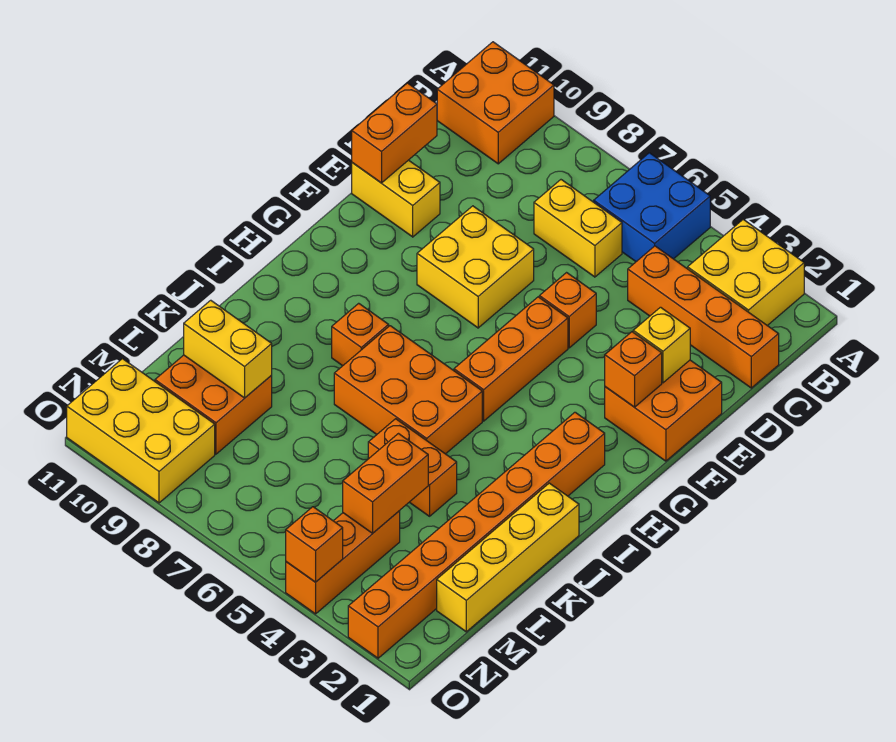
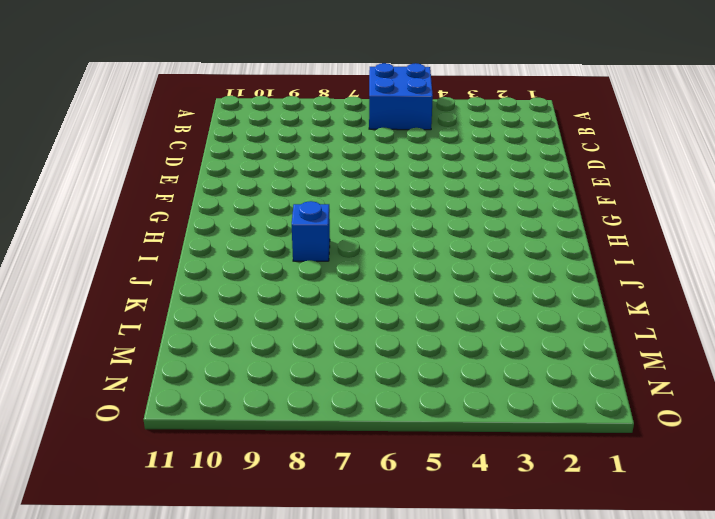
blue 1x1 brick [292,201,330,261] -> orange 1x1 brick [332,303,389,366]
none -> yellow 2x2 brick [688,220,804,326]
none -> orange 2x2 brick [437,42,554,164]
none -> orange 1x4 brick [628,246,779,388]

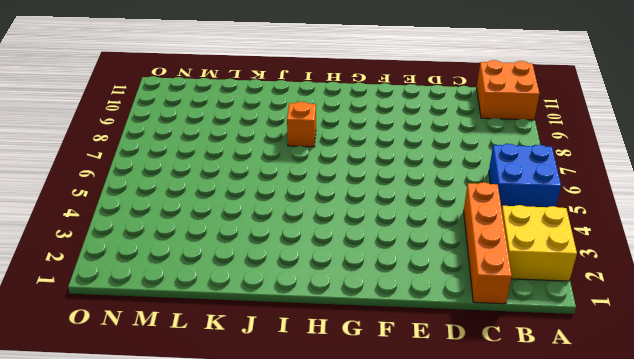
none -> yellow 1x2 brick [534,180,622,277]
none -> orange 2x2 brick [605,360,722,461]
none -> orange 1x1 brick [539,273,596,348]

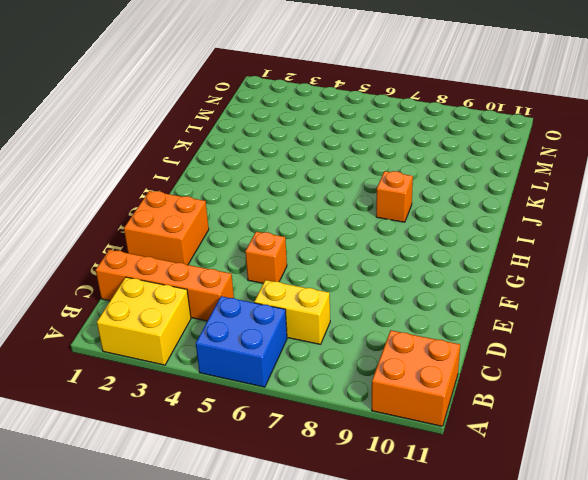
none -> yellow 2x2 brick [417,206,534,328]
none -> yellow 1x2 brick [352,160,440,237]
none -> orange 1x3 brick [454,297,568,421]

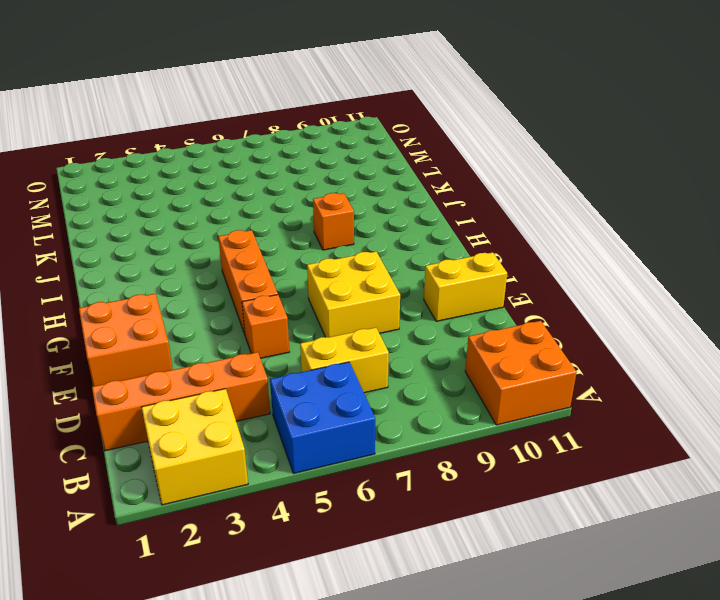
none -> orange 1x8 brick [348,412,605,658]
none -> orange 2x3 brick [334,326,482,454]
none -> yellow 1x4 brick [437,483,579,632]

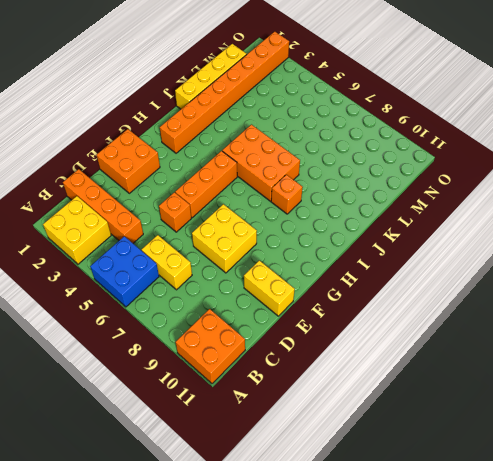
none -> orange 1x2 brick [368,419,457,516]
none -> orange 2x2 brick [155,355,272,454]
none -> orange 1x3 brick [286,511,400,614]

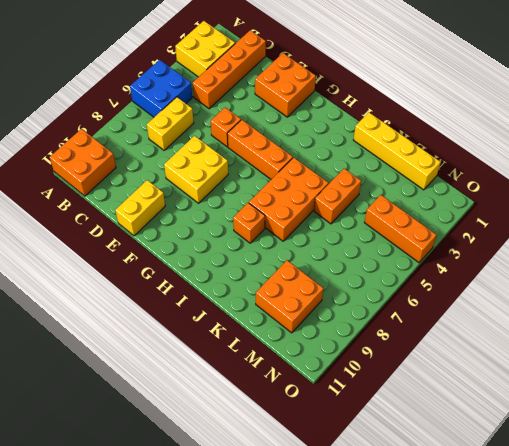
none -> orange 1x8 brick [348,412,605,658]
none -> yellow 2x3 brick [67,359,215,503]
none -> orange 1x2 brick [352,83,437,183]

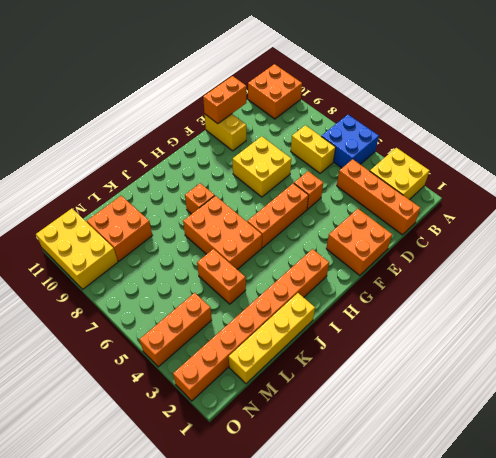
none -> yellow 1x1 brick [633,307,690,383]
none -> orange 1x1 brick [605,332,662,407]
none -> orange 1x2 brick [343,434,428,533]

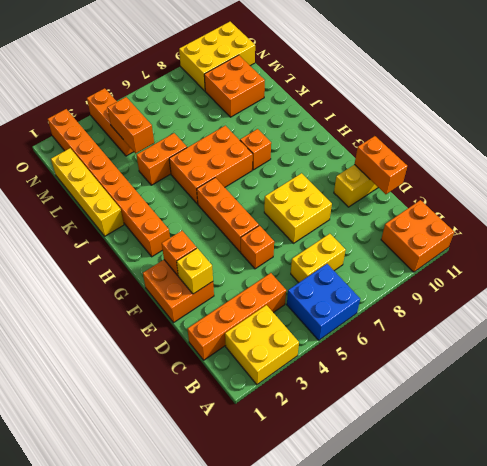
none -> yellow 1x2 brick [184,300,272,398]
none -> orange 1x1 brick [286,507,343,582]

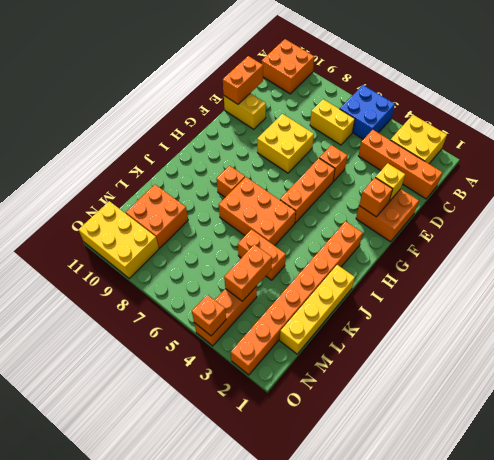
none -> yellow 1x2 brick [184,300,272,398]

